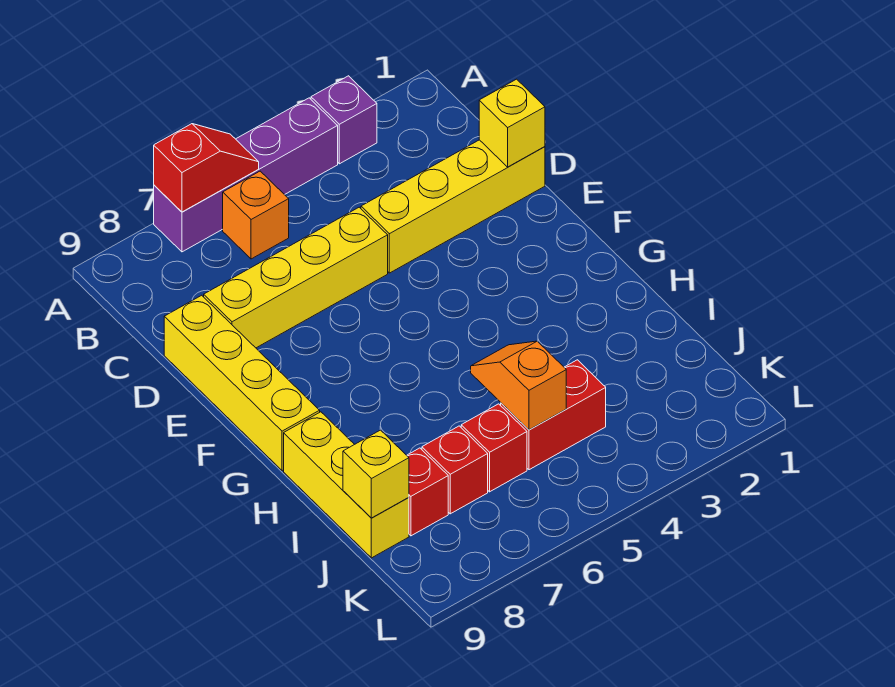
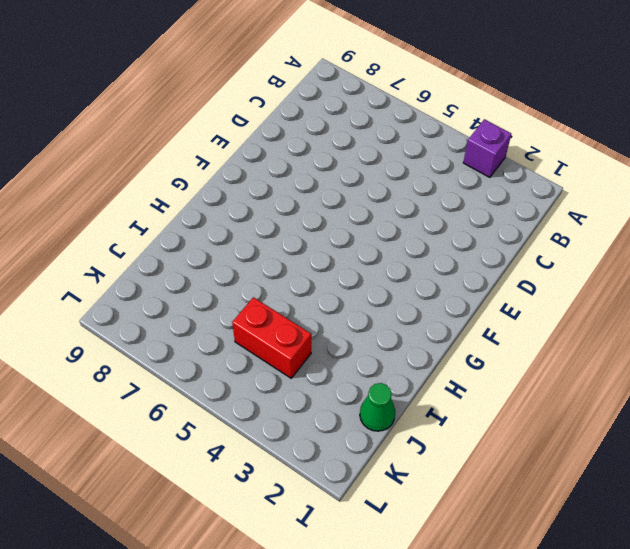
green 1x1 cone [360,383,395,431] -> none
none -> purple 1x4 brick [154,98,338,252]
none -> orange 1x1 brick [223,171,289,259]
none -> yellow 1x4 brick [361,140,545,273]

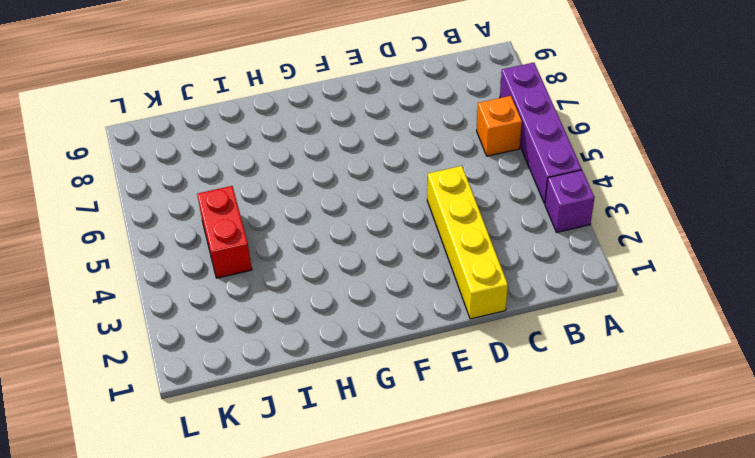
none -> yellow 1x4 brick [204,207,388,348]
none -> yellow 1x4 brick [164,295,320,471]
none -> yellow 1x3 brick [284,412,409,558]

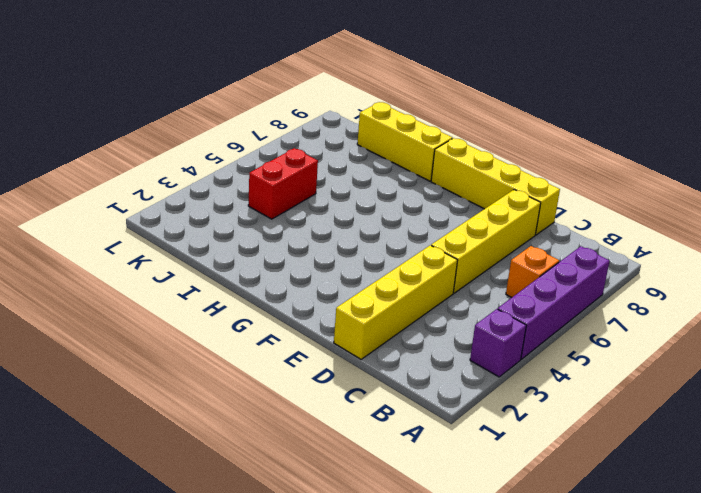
none -> red 1x1 brick [461,404,527,492]
none -> red 1x1 brick [422,426,488,514]
none -> red 1x1 brick [407,448,448,536]

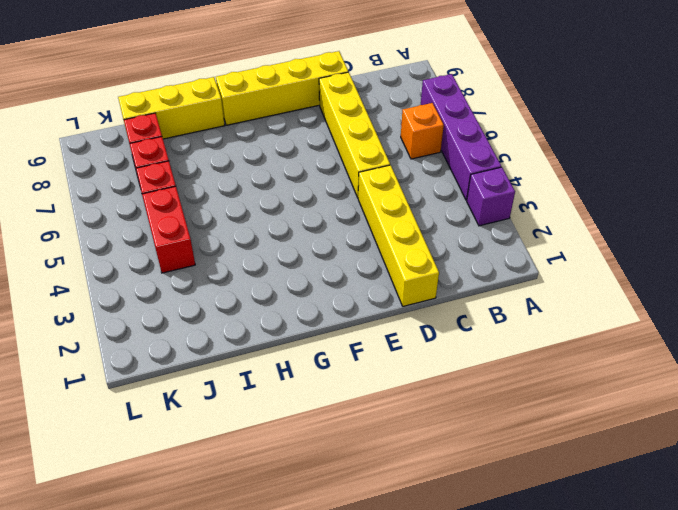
none -> red 1x2 slope [154,124,259,212]
none -> yellow 1x1 brick [479,79,545,167]
none -> orange 1x2 slope [471,341,566,430]

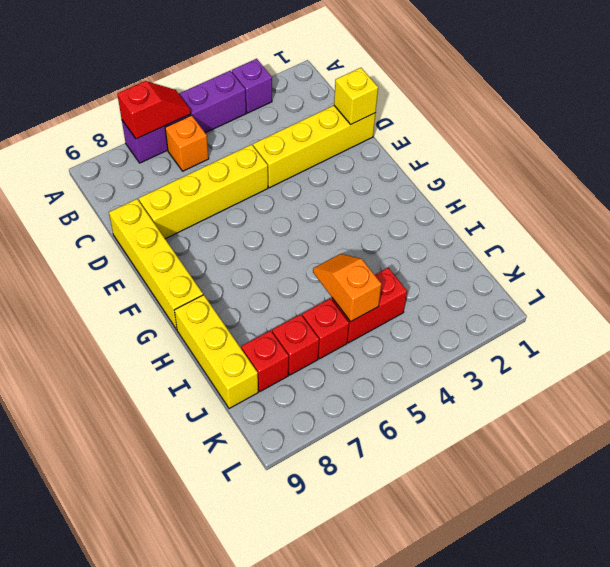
none -> yellow 1x1 brick [343,430,409,518]

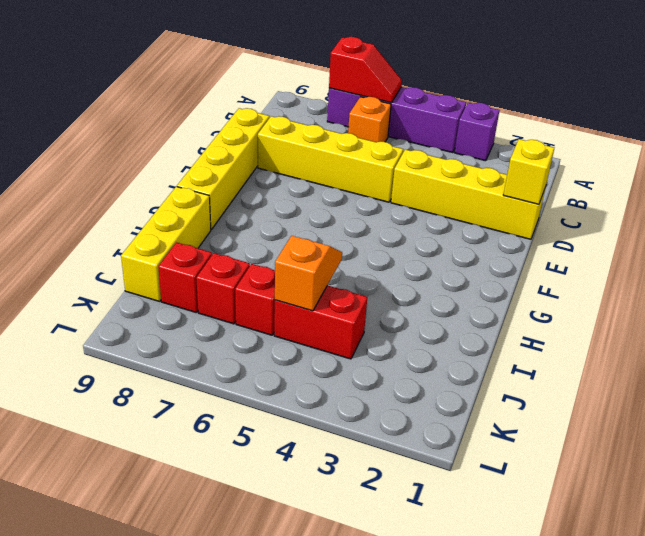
none -> yellow 1x1 brick [343,430,409,518]

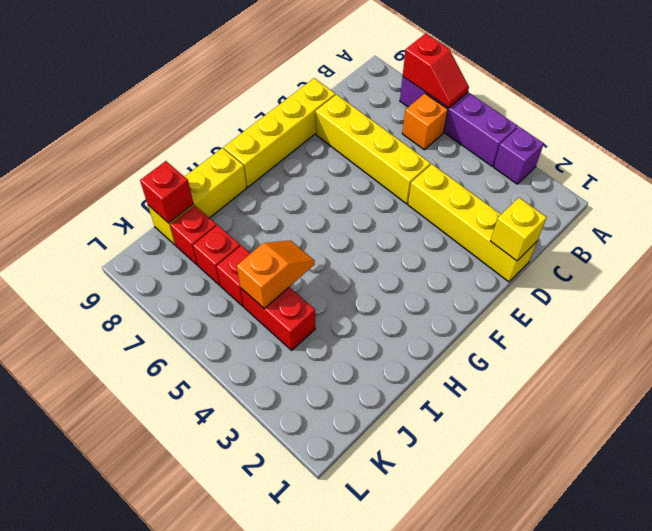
red 1x1 brick [140,161,193,223] -> yellow 1x1 brick [343,430,409,518]

